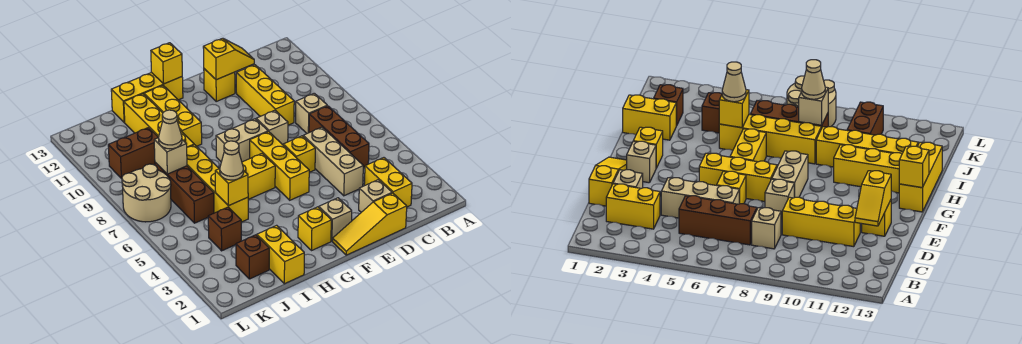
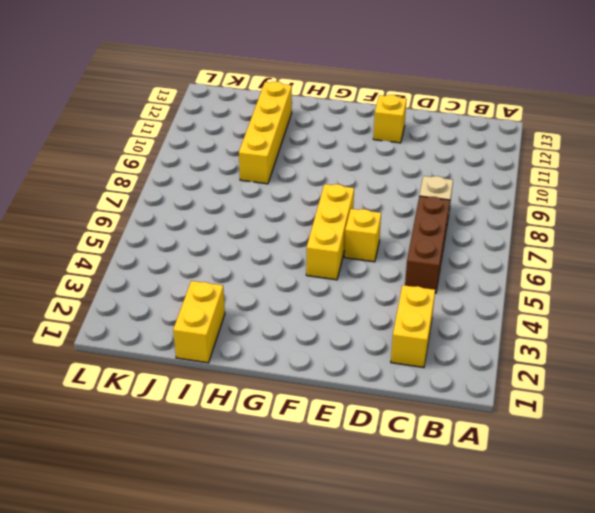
none -> yellow 1x3 slope [333,193,407,255]
none -> tan 1x1 brick [359,180,392,212]
none -> tan 1x3 brick [303,127,363,196]
none -> yellow 1x3 brick [236,65,294,125]

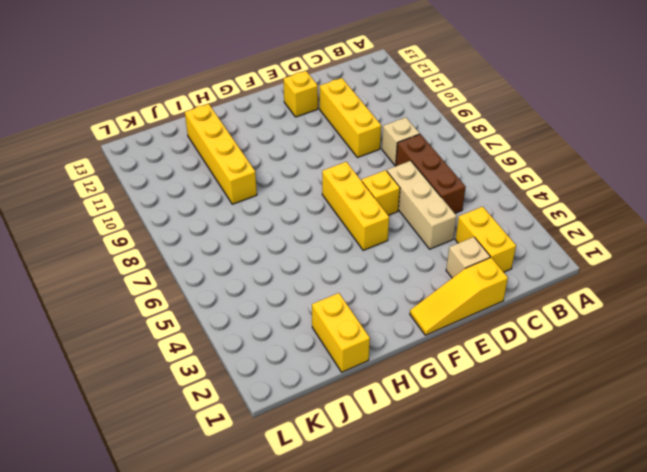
none -> tan 1x1 brick [256,110,288,145]
none -> tan 1x1 brick [319,198,352,241]
none -> tan 1x2 brick [216,119,268,162]
none -> yellow 1x1 brick [298,207,331,251]

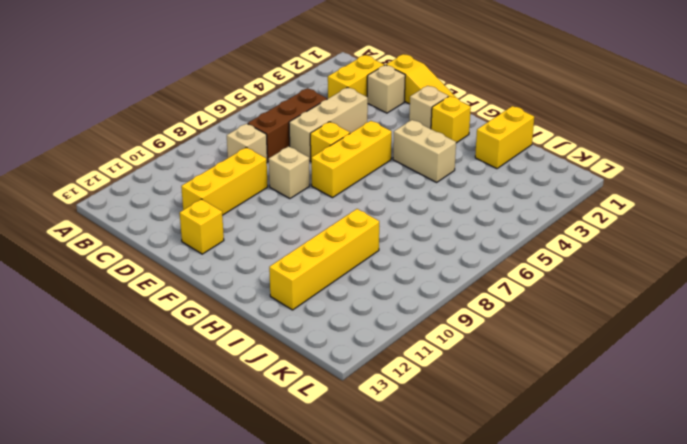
tan 1x2 brick [393,120,456,182] -> tan 1x2 brick moved to [216,119,268,162]
none -> yellow 1x2 brick [242,153,275,199]
none -> yellow 1x3 brick [111,72,183,123]
none -> yellow 1x3 brick [144,86,202,146]
none -> yellow 1x4 brick [187,145,248,222]

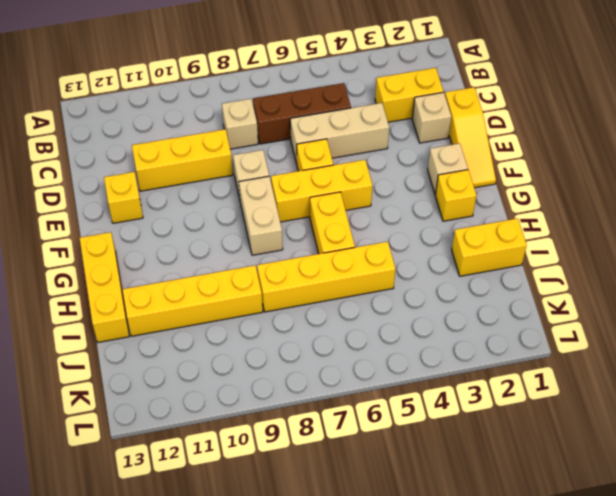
none -> yellow 1x3 brick [144,86,202,146]
none -> brown 1x1 brick [236,235,269,279]
none -> brown 1x1 brick [208,207,241,251]
none -> brown 1x3 brick [155,162,214,223]

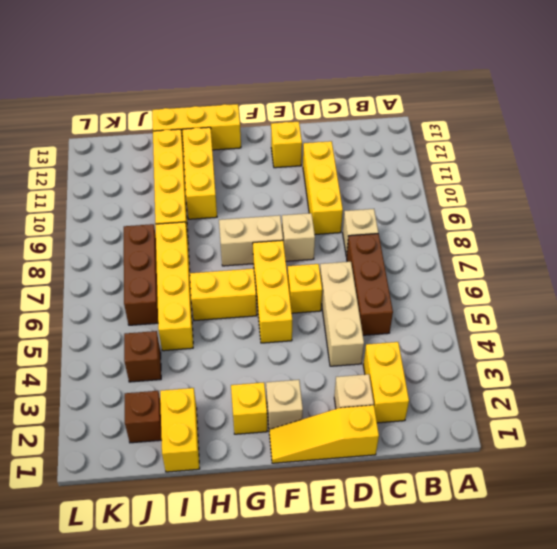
none -> brown 1x2 brick [108,128,159,179]
none -> tan 2x2 round brick [122,164,171,222]
none -> yellow 1x2 slope [203,38,254,80]
none -> yellow 1x1 brick [151,43,182,84]

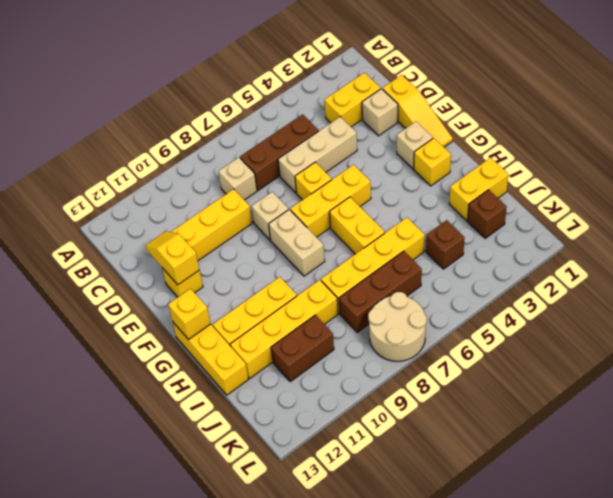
brown 1x2 brick [271,315,334,382] -> brown 1x2 brick turned to [108,128,159,179]
none -> yellow 1x1 brick [215,169,248,206]
none -> tan 1x1 brick [154,138,187,174]
none -> tan 1x1 cone [220,141,244,180]
none -> tan 1x1 cone [159,110,182,149]

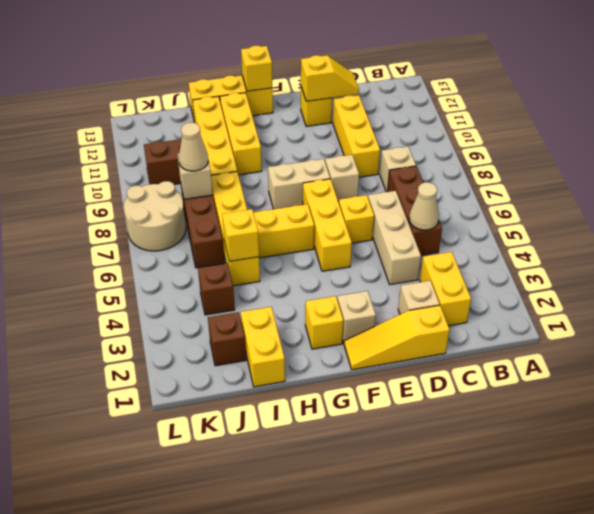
tan 1x1 cone [409,182,439,230] -> tan 1x1 cone moved to [220,141,244,180]

